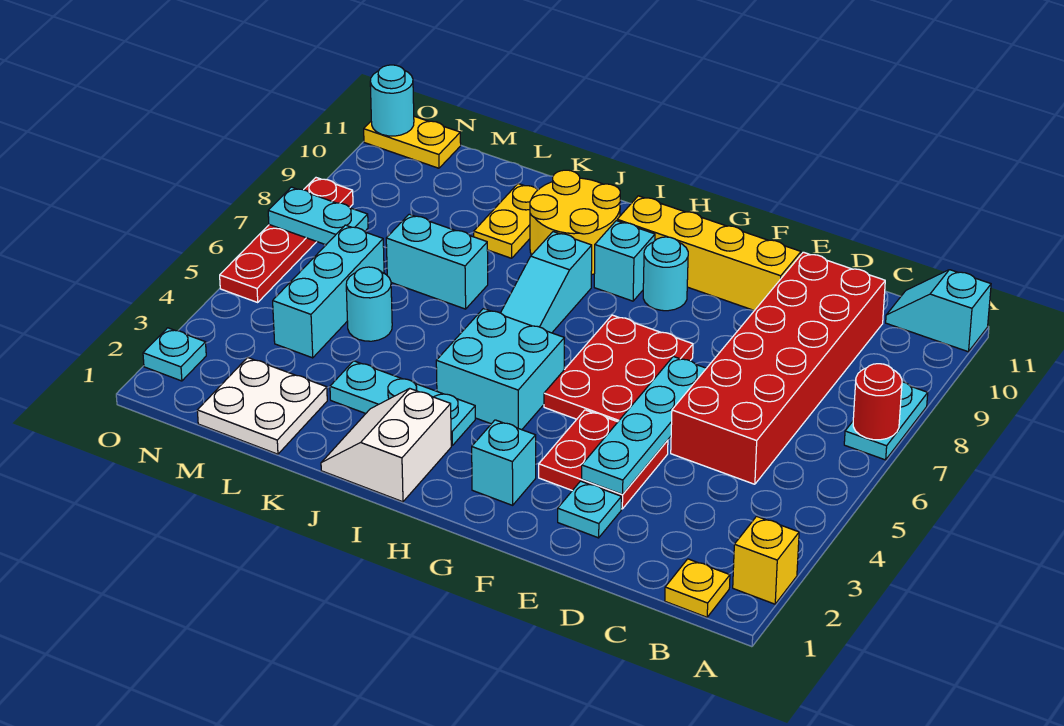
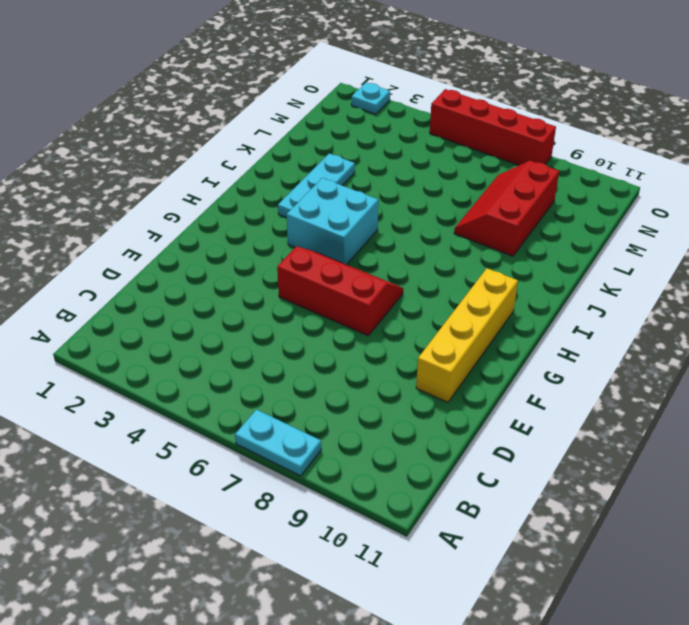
red 2x3 slope [277,246,403,335] -> red 2x3 plate [544,315,693,422]
red 2x3 slope [454,161,559,256] -> yellow 1x2 plate [474,184,538,258]
red 1x4 brick [430,89,556,165] -> red 1x4 plate [220,178,353,302]
none -> yellow 1x1 brick [733,516,799,604]
none -> cyan 1x2 slope [886,270,991,352]
none -> yellow 1x1 plate [665,559,730,617]

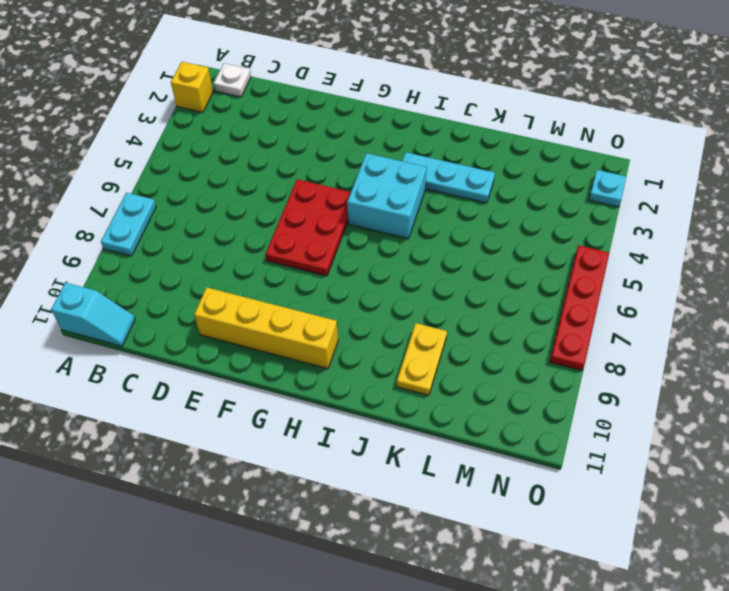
white 1x1 plate [214,63,251,97] -> yellow 1x1 plate [665,559,730,617]
none -> red 2x6 brick [671,252,885,484]
none -> cyan 1x1 plate [558,481,621,538]
none -> red 2x2 plate [539,410,668,509]

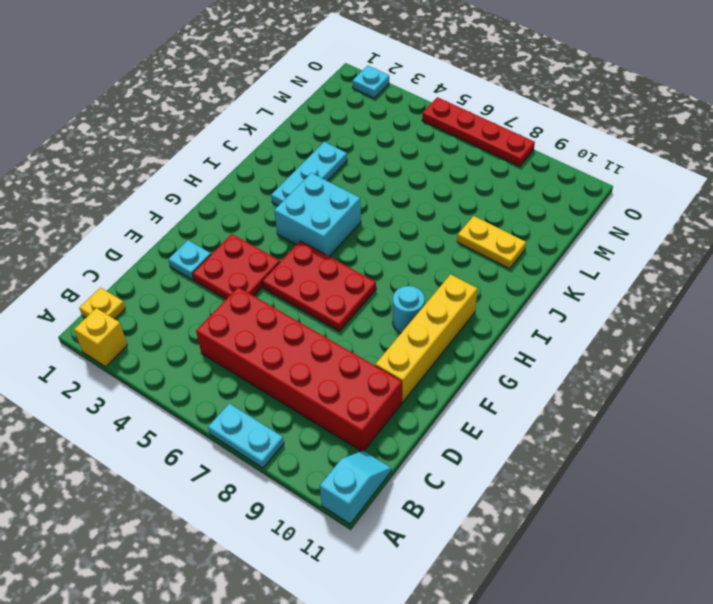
none -> cyan 1x1 brick [472,420,536,505]
none -> cyan 1x1 brick [594,221,655,301]
none -> white 2x2 slope [321,389,451,502]

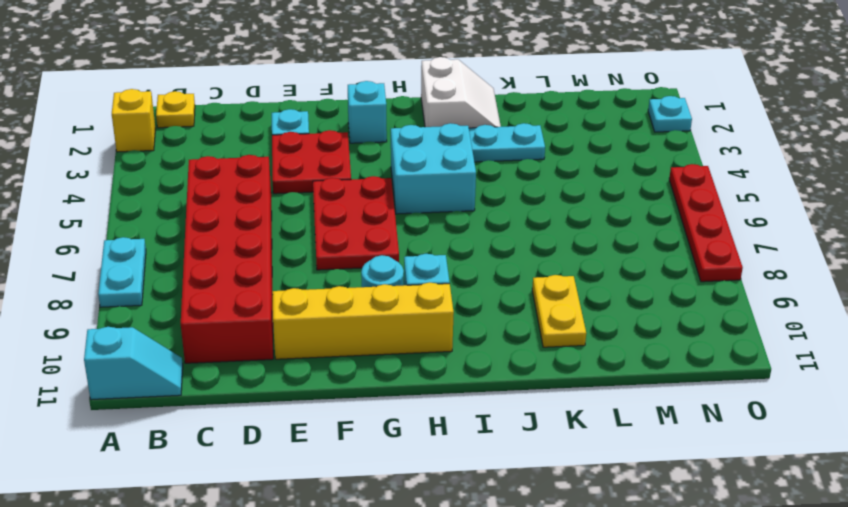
none -> cyan 1x3 slope [501,232,592,333]
none -> yellow 2x2 round brick [530,170,620,275]
none -> cyan 1x2 brick [386,214,488,309]

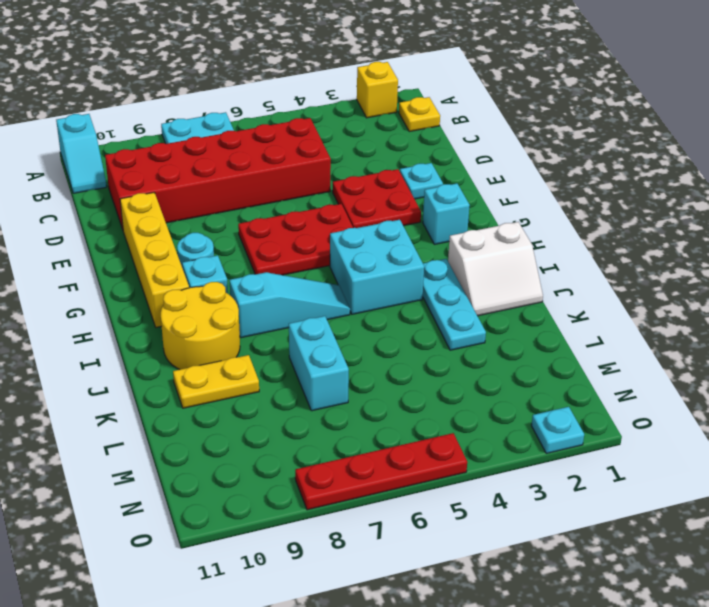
none -> white 2x2 plate [197,357,327,454]
none -> cyan 1x1 round brick [346,267,392,341]
none -> cyan 1x3 brick [273,225,384,358]

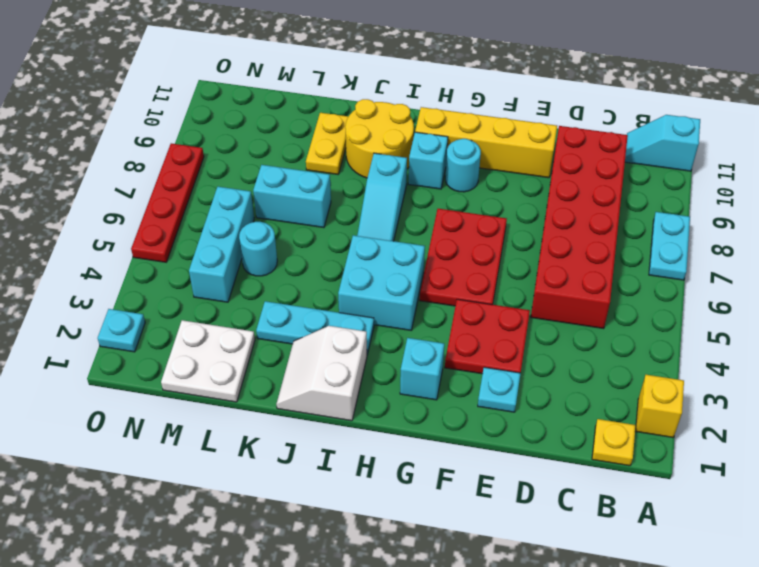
none -> yellow 1x2 plate [364,116,461,168]
none -> red 1x1 round brick [853,364,902,440]
none -> cyan 1x4 plate [582,356,706,494]

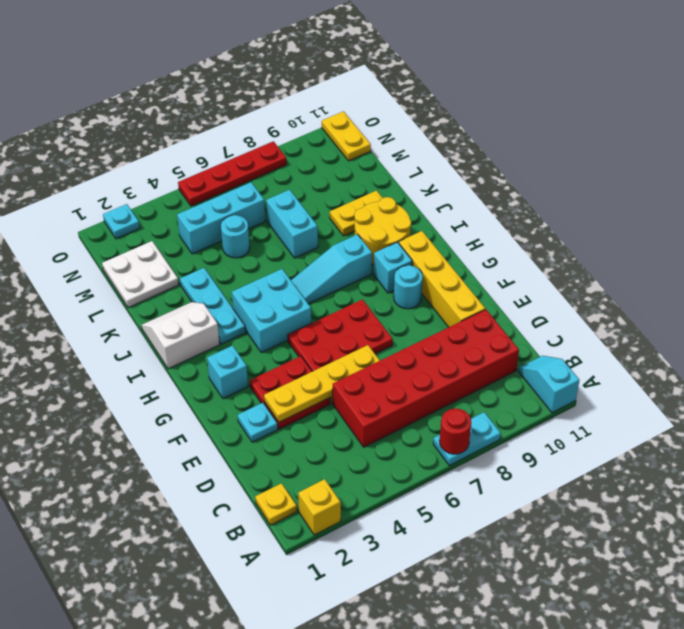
yellow 1x4 plate [264,345,380,422] -> cyan 1x4 plate [582,356,706,494]
none -> cyan 1x2 plate [268,187,368,245]
none -> cyan 1x1 round brick [370,65,414,136]

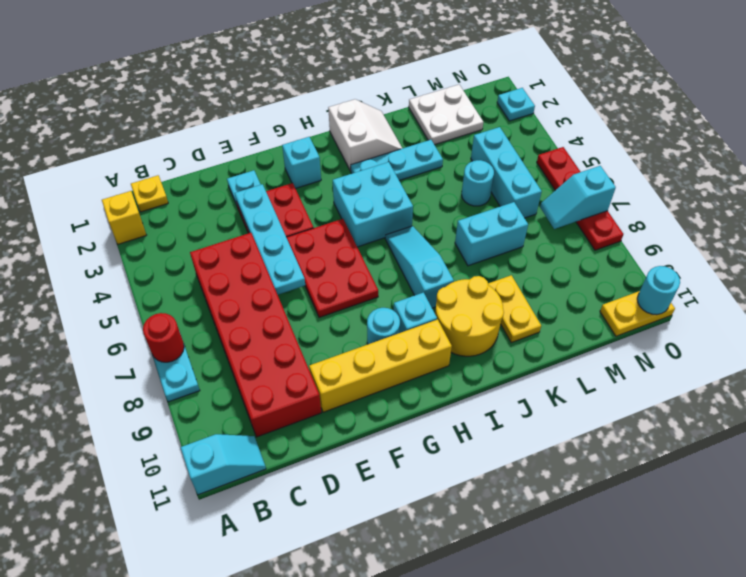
cyan 1x2 slope [540,166,616,229] -> cyan 1x2 plate [268,187,368,245]

